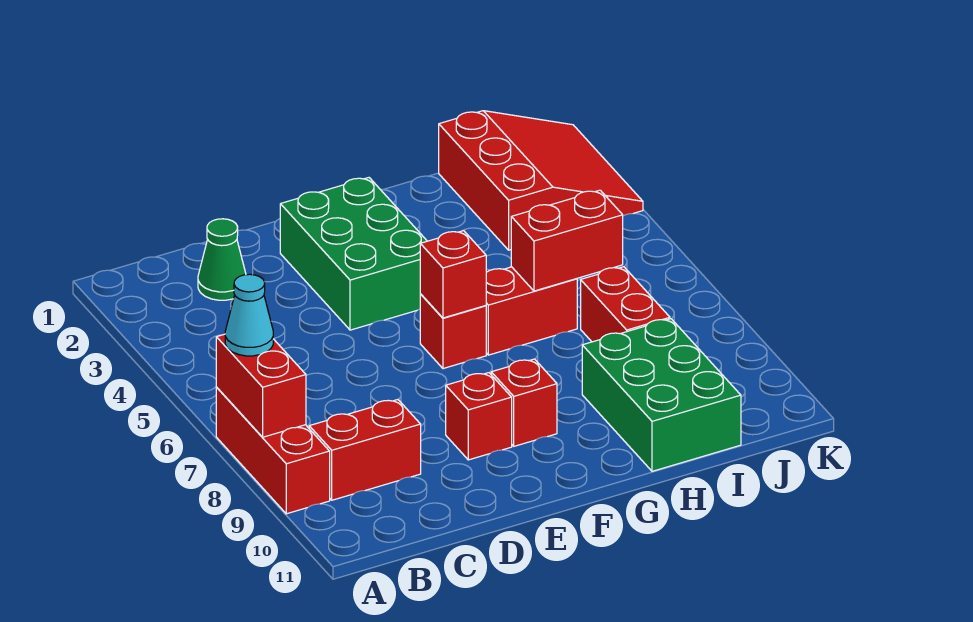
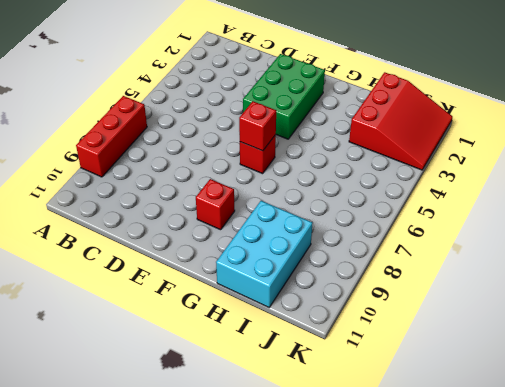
cyan 2x3 brick [216,201,312,307] -> green 2x3 brick [582,319,741,471]
none -> red 1x2 brick [309,400,421,500]
none -> green 1x1 cone [198,219,246,300]
none -> red 1x1 brick [446,373,512,460]

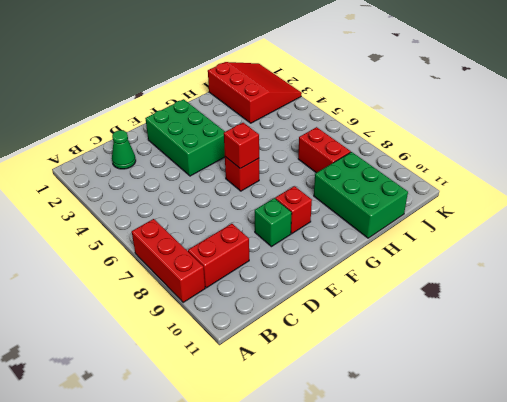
green 1x1 brick [255,198,292,247] -> red 1x1 brick [446,373,512,460]
none -> red 1x2 brick [486,267,577,355]
none -> red 1x2 brick [216,334,306,437]
none -> red 1x2 brick [511,190,623,291]

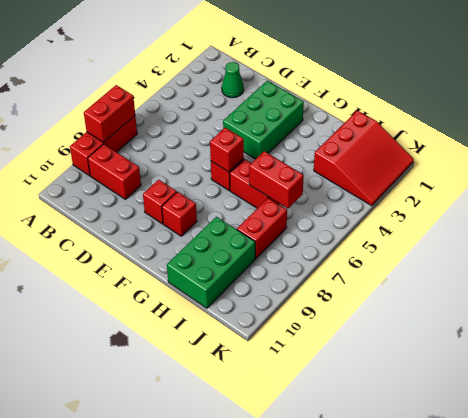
none -> cyan 1x1 cone [225,274,273,356]

